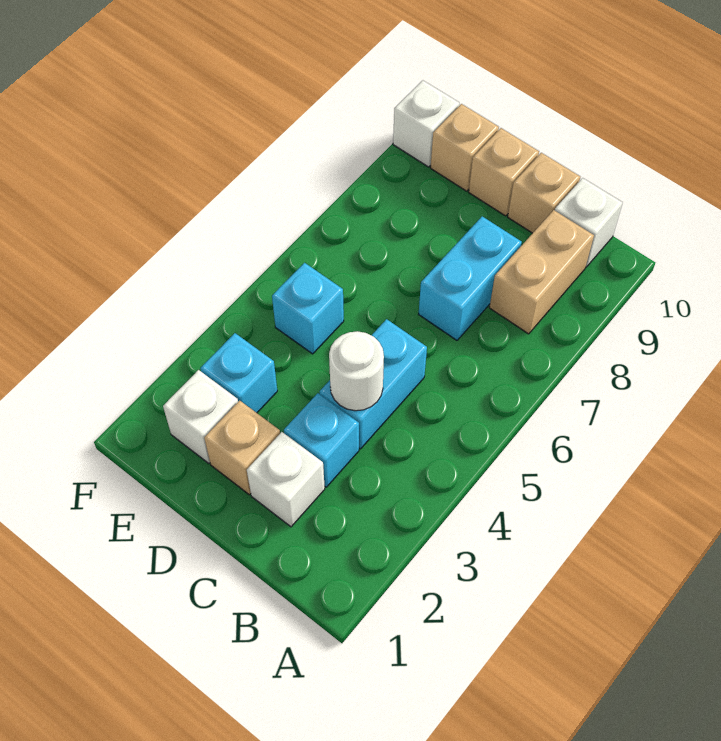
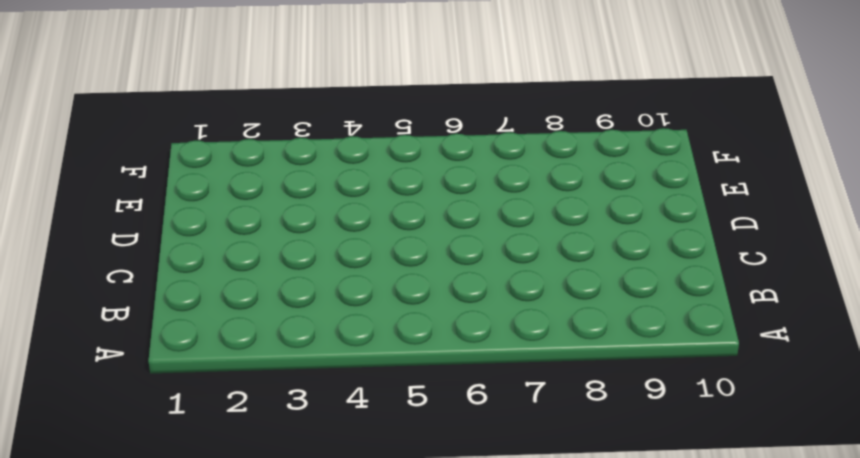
none -> tan 1x2 brick [489,210,594,334]
none -> white 1x1 brick [555,178,623,267]
none -> white 1x1 brick [247,432,325,527]

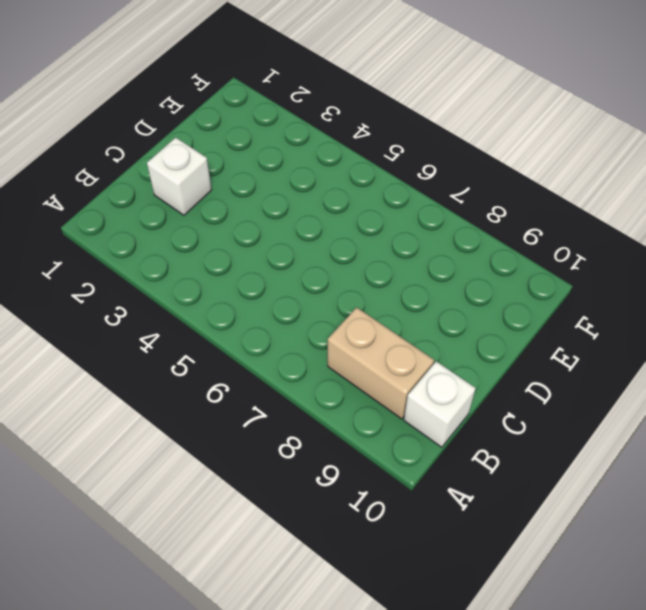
none -> cyan 1x1 brick [284,393,359,487]
none -> cyan 1x2 brick [320,319,427,449]
none -> cyan 1x2 brick [419,216,522,340]

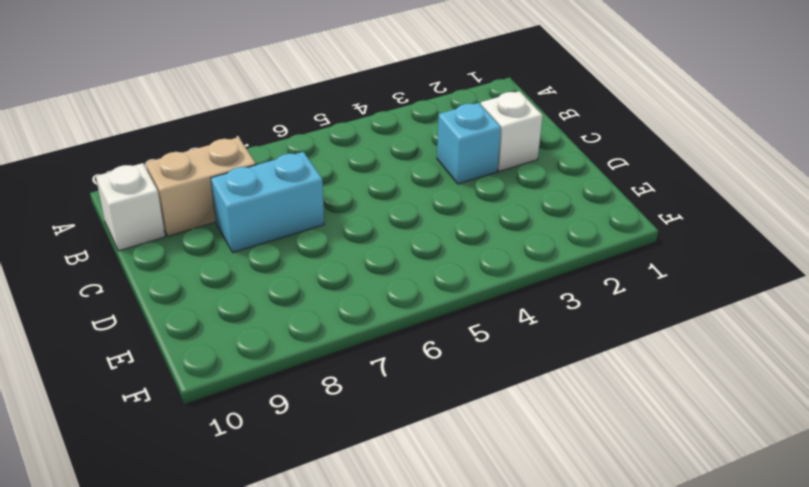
none -> cyan 1x2 brick [320,319,427,449]
none -> tan 1x1 brick [508,153,580,233]
none -> tan 1x1 brick [204,401,280,495]

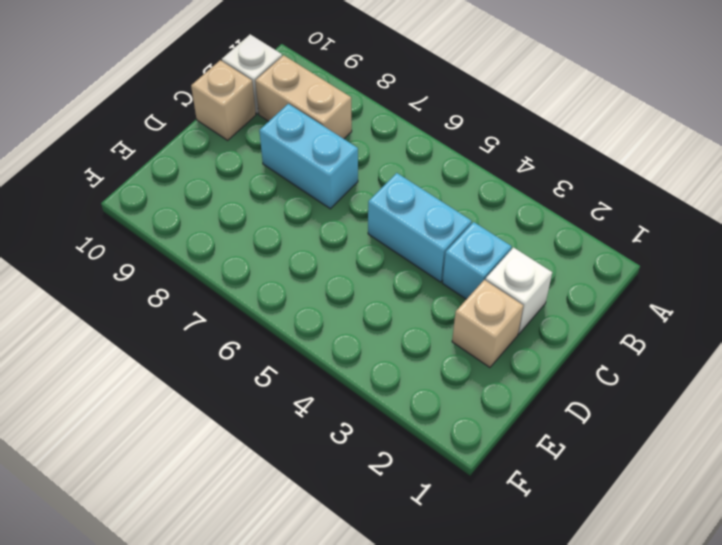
none -> tan 1x1 brick [469,128,539,216]
none -> white 1x1 brick [163,370,238,463]
none -> cyan 1x1 brick [200,333,277,413]

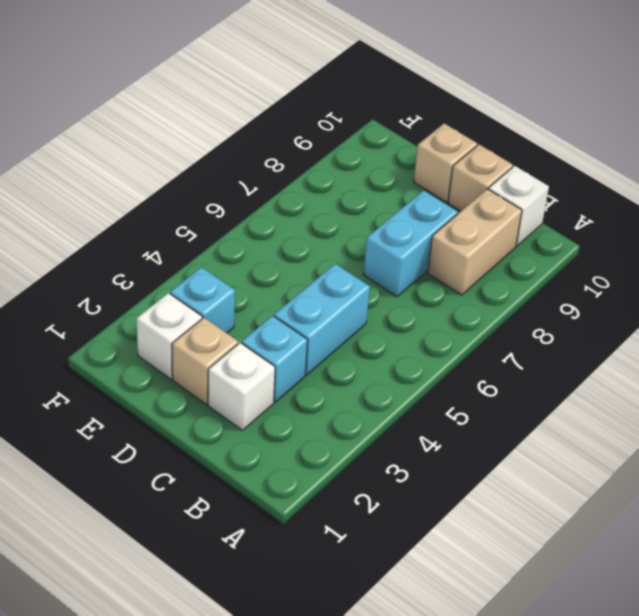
none -> cyan 1x1 brick [272,263,344,354]
none -> tan 1x1 brick [431,104,499,191]
none -> white 1x1 brick [393,80,459,167]

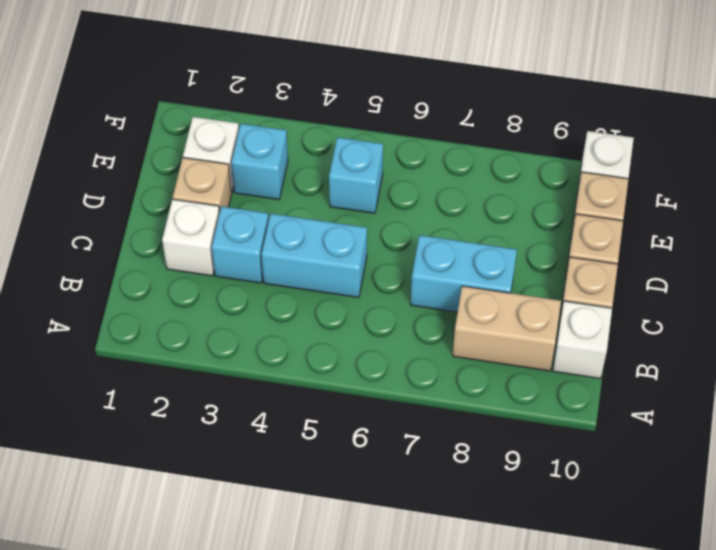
none -> white 1x1 round brick [329,331,384,411]

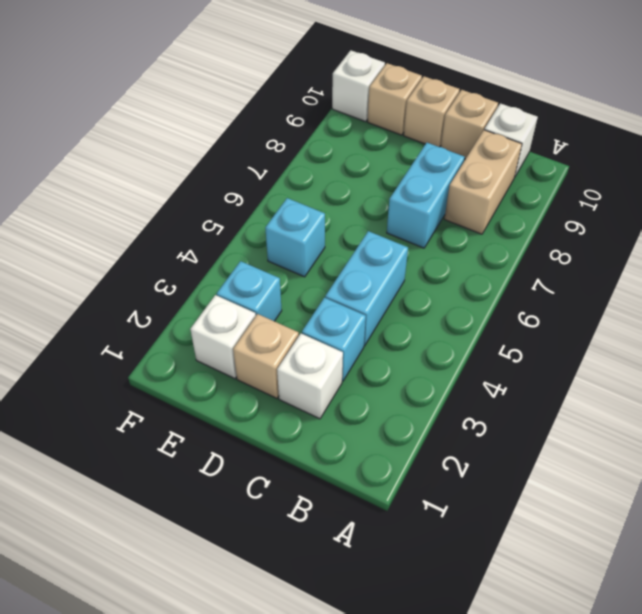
none -> white 1x1 round brick [329,331,384,411]

